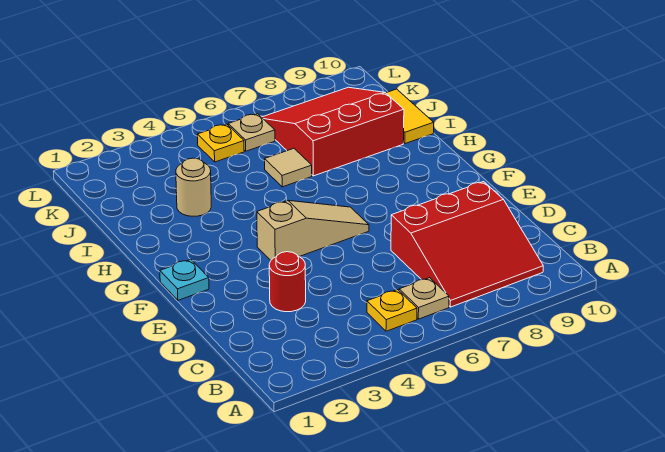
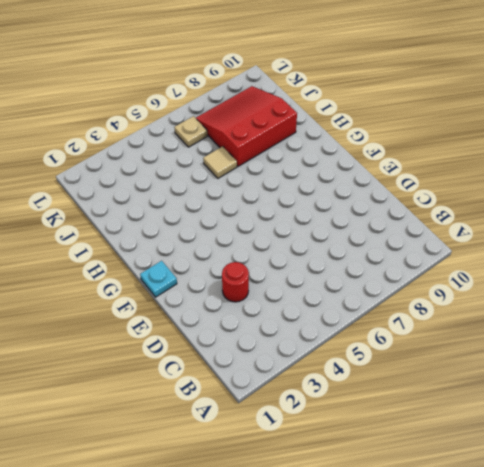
none -> yellow 1x1 plate [367,290,417,331]
none -> tan 1x1 plate [399,278,449,319]
none -> red 3x3 slope [391,182,543,307]

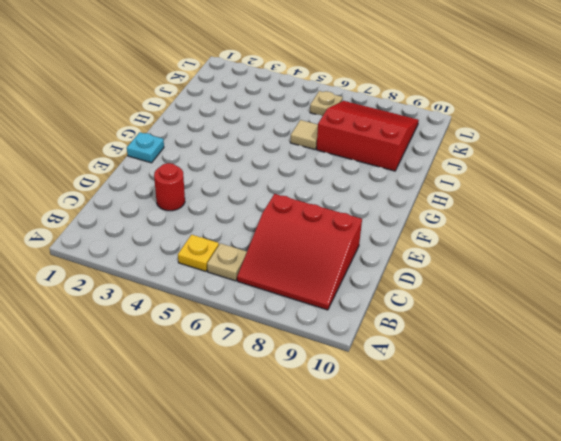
none -> tan 1x3 slope [257,201,369,260]
none -> tan 1x1 round brick [176,158,211,216]
none -> yellow 1x2 tile [386,89,434,144]

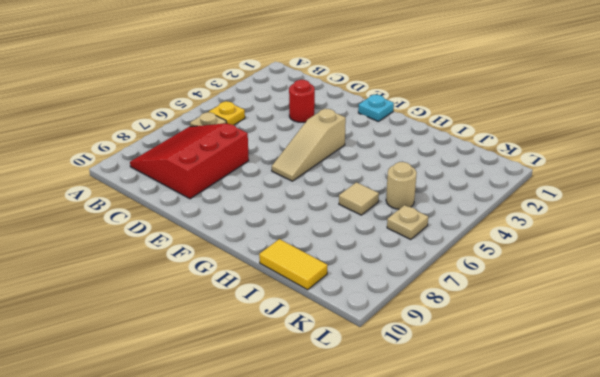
tan 1x1 round brick [386,162,417,209] -> tan 1x1 round brick moved to [176,158,211,216]
none -> red 3x3 slope [262,87,404,176]
none -> yellow 1x1 plate [197,124,244,162]

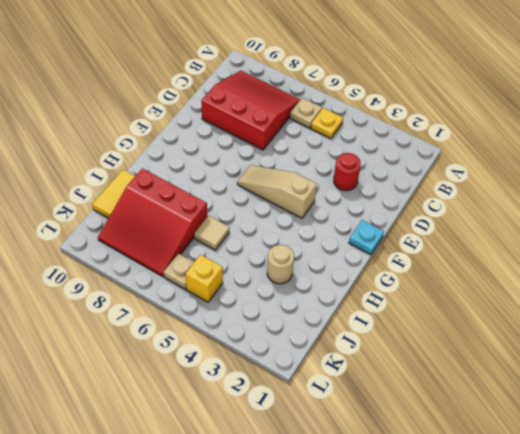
yellow 1x1 brick [185,255,223,302] -> yellow 1x1 plate [197,124,244,162]

